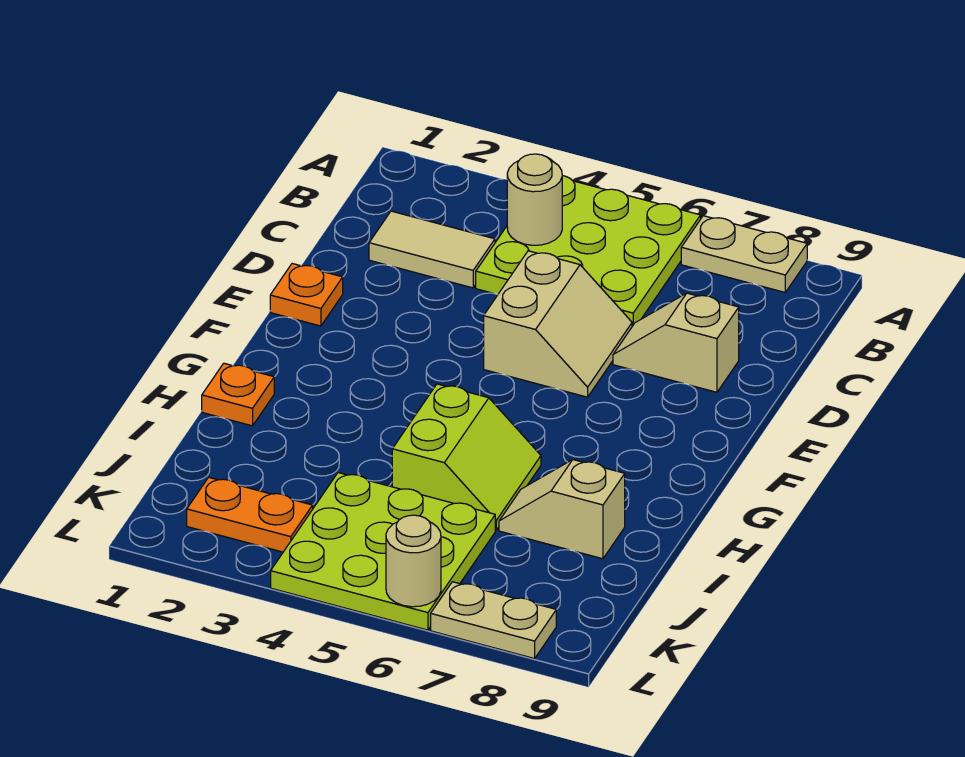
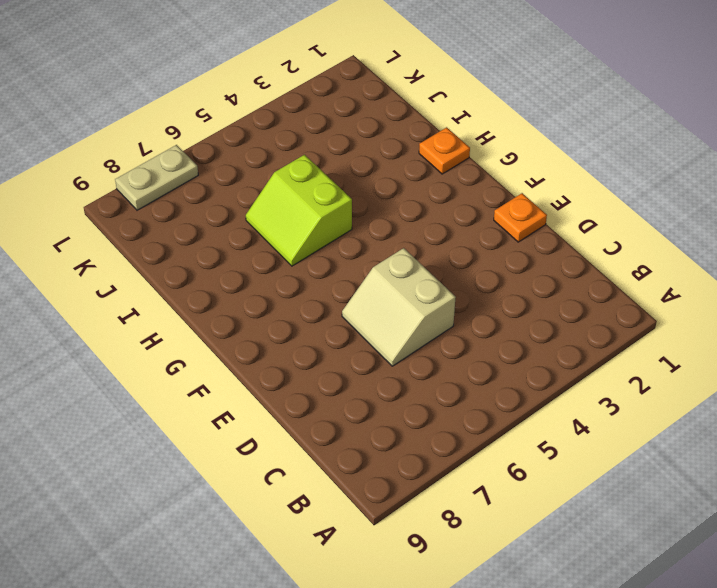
none -> lime 3x3 plate [476,176,701,326]
none -> tan 1x2 plate [681,216,807,292]
none -> tan 1x2 tile [369,211,495,288]

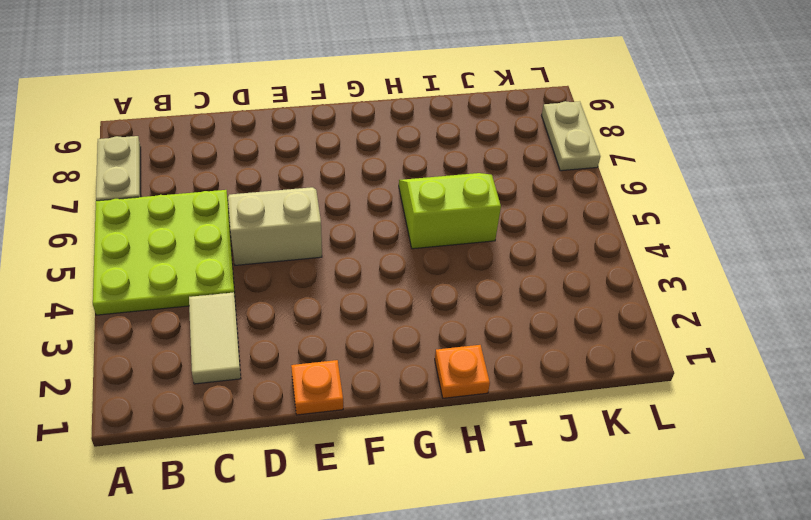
none -> tan 1x2 slope [613,293,739,392]
none -> tan 1x2 slope [499,460,625,559]
none -> lime 3x3 plate [271,473,495,630]

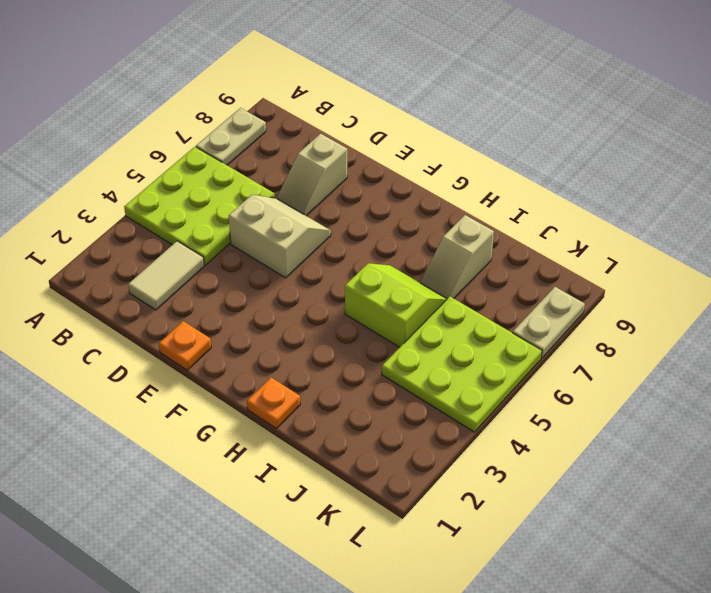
none -> orange 1x2 plate [187,477,313,552]
none -> tan 1x1 round brick [507,154,562,245]
none -> tan 1x1 round brick [386,515,441,607]

